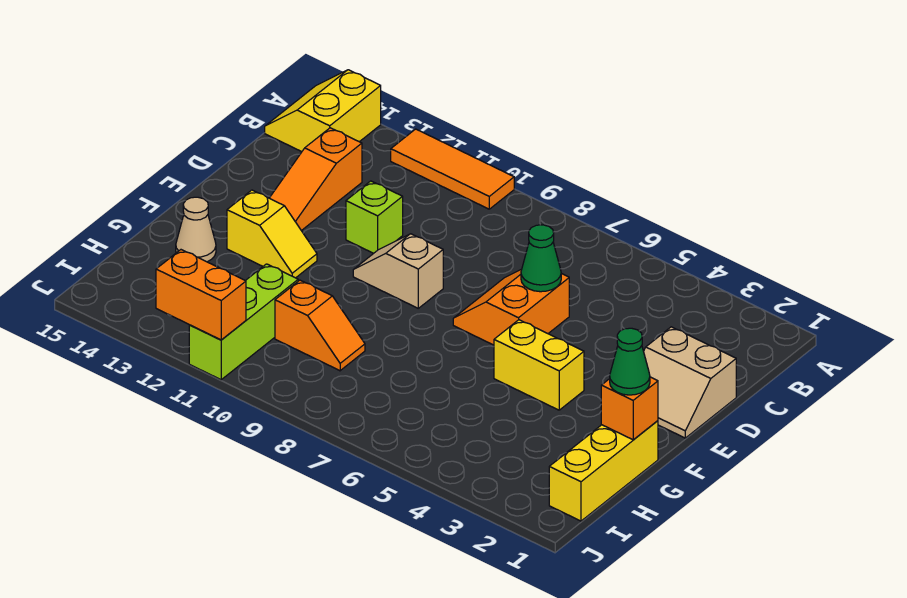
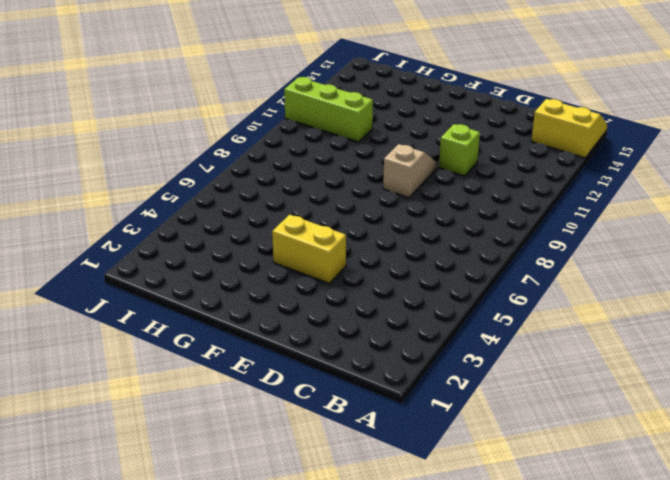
yellow 1x2 brick [272,215,346,284] -> yellow 1x2 brick turned to [494,320,584,410]
none -> orange 1x3 tile [391,129,514,209]
none -> orange 1x3 slope [270,128,362,231]
none -> tan 2x2 slope [644,327,736,438]

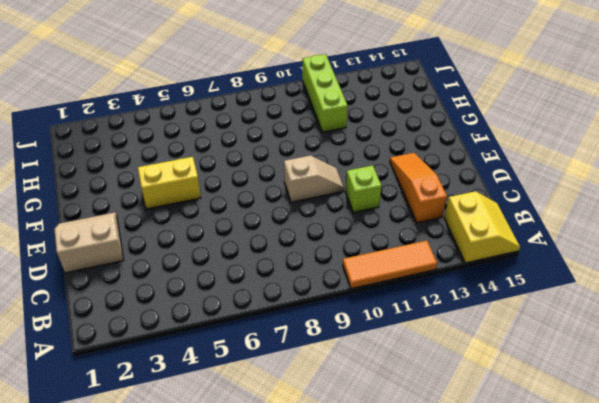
none -> orange 2x2 slope [453,269,569,345]
none -> yellow 1x2 slope [227,190,317,278]
none -> yellow 1x3 brick [549,421,658,521]

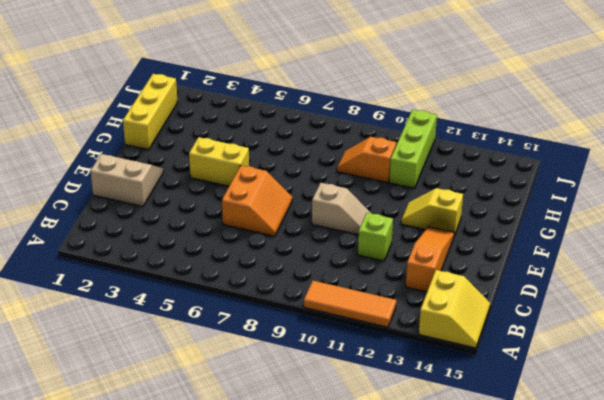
none -> tan 1x1 cone [176,197,216,262]
none -> green 1x1 cone [521,225,561,292]
none -> orange 1x1 brick [601,377,658,440]

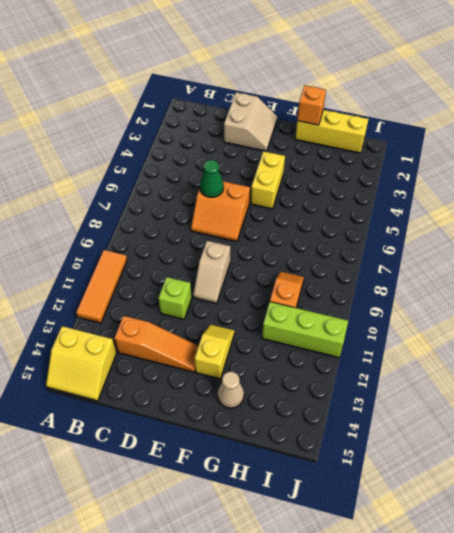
none -> orange 1x2 brick [156,250,246,340]
none -> green 1x1 cone [610,328,650,395]

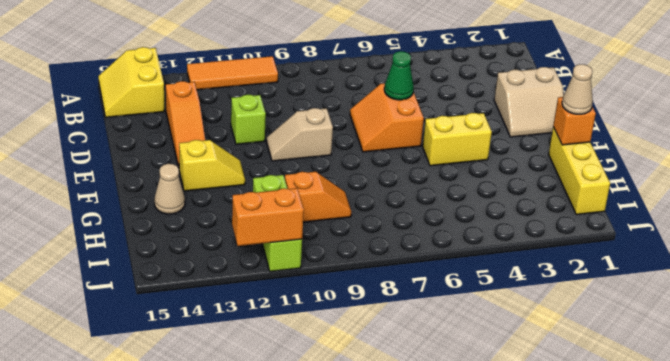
tan 1x1 cone [562,64,593,114] -> green 1x1 cone [610,328,650,395]

